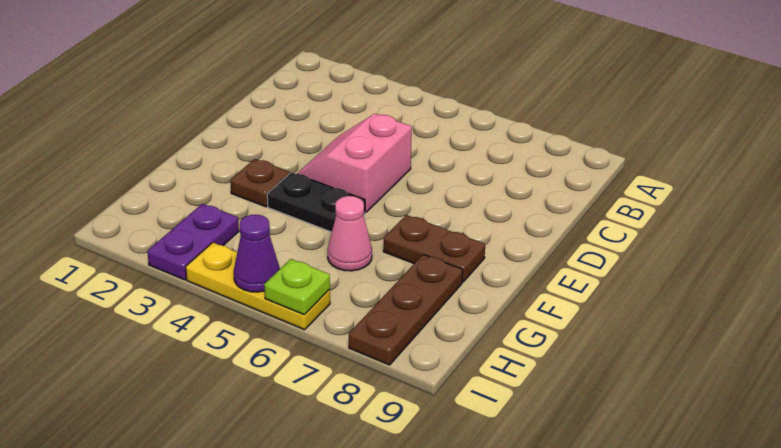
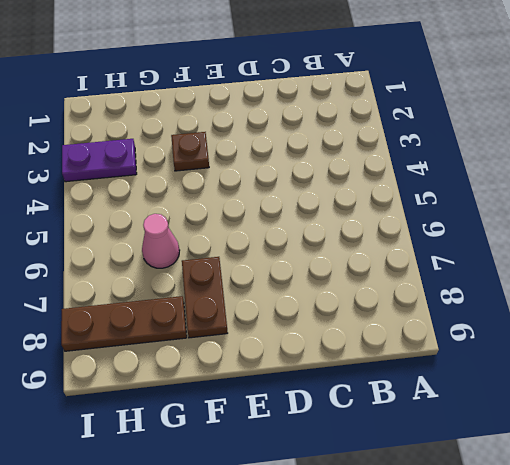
none -> pink 2x2 slope [297,114,412,212]
none -> black 1x2 plate [267,172,365,232]

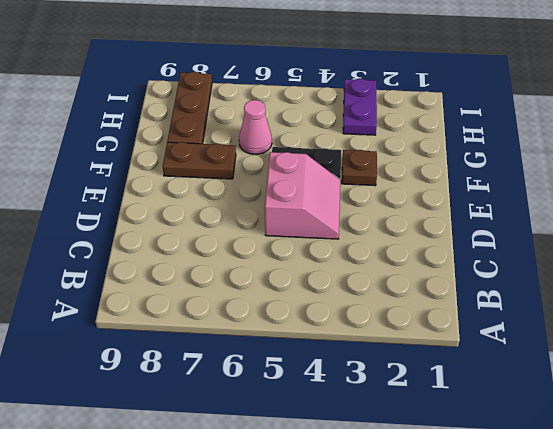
none -> yellow 1x3 plate [186,243,330,330]
none -> purple 1x1 cone [234,215,280,292]

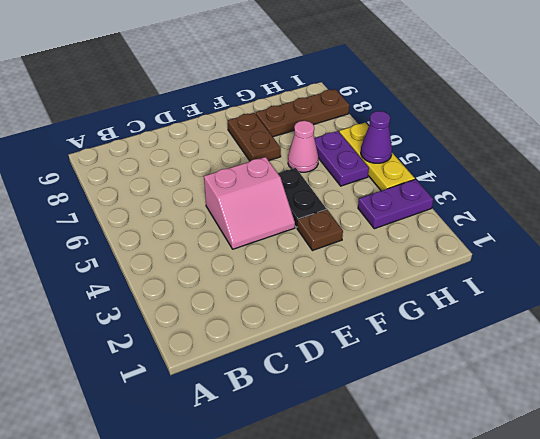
purple 1x2 plate [314,131,369,186] -> none
none -> lime 1x1 plate [264,259,330,315]

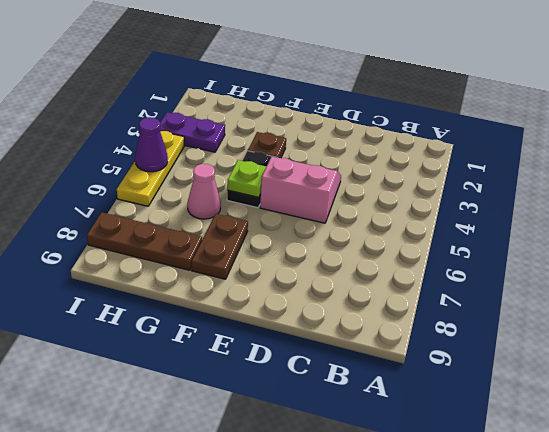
lime 1x1 plate [227,160,266,197] -> lime 1x1 plate moved to [264,259,330,315]

